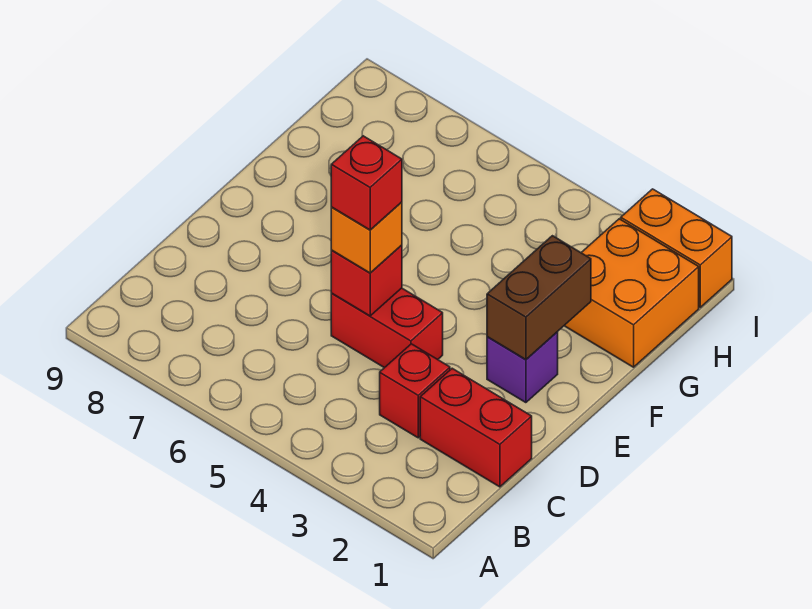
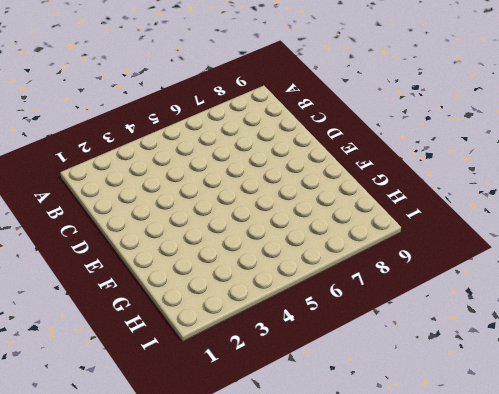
none -> red 1x2 brick [420,368,532,487]
none -> red 1x1 brick [380,344,450,438]

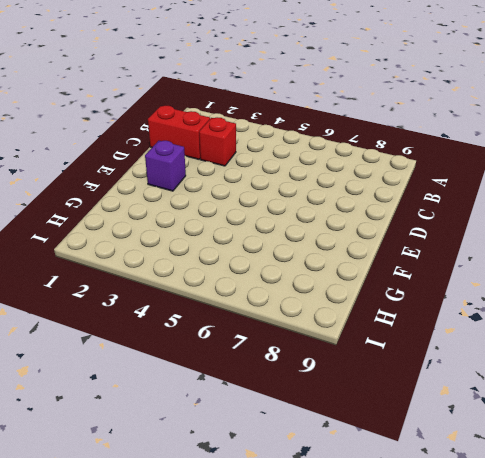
none -> red 1x2 brick [331,288,443,368]
none -> orange 2x2 brick [564,219,699,367]

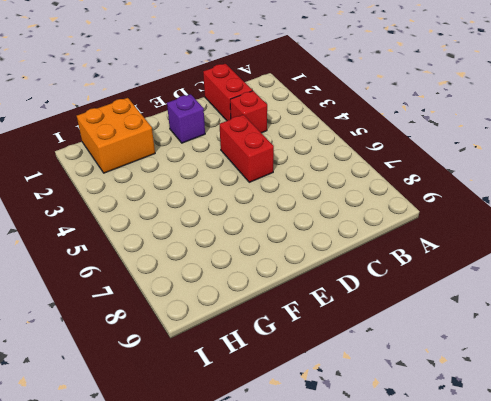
none -> orange 1x2 brick [621,189,732,307]
none -> red 1x1 brick [331,245,402,316]

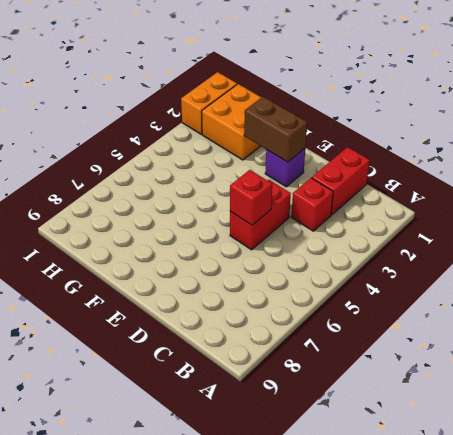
none -> orange 1x1 brick [331,202,402,273]
none -> red 1x1 brick [331,136,402,230]

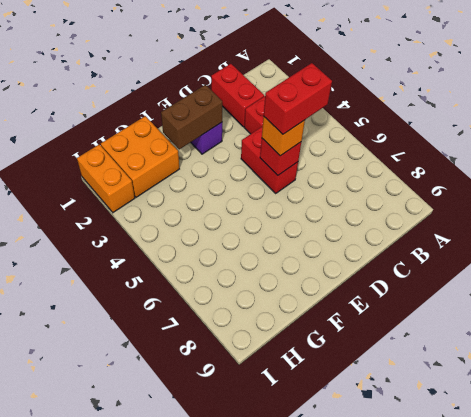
red 1x2 brick [264,63,332,134] -> red 1x1 brick [331,136,402,230]

